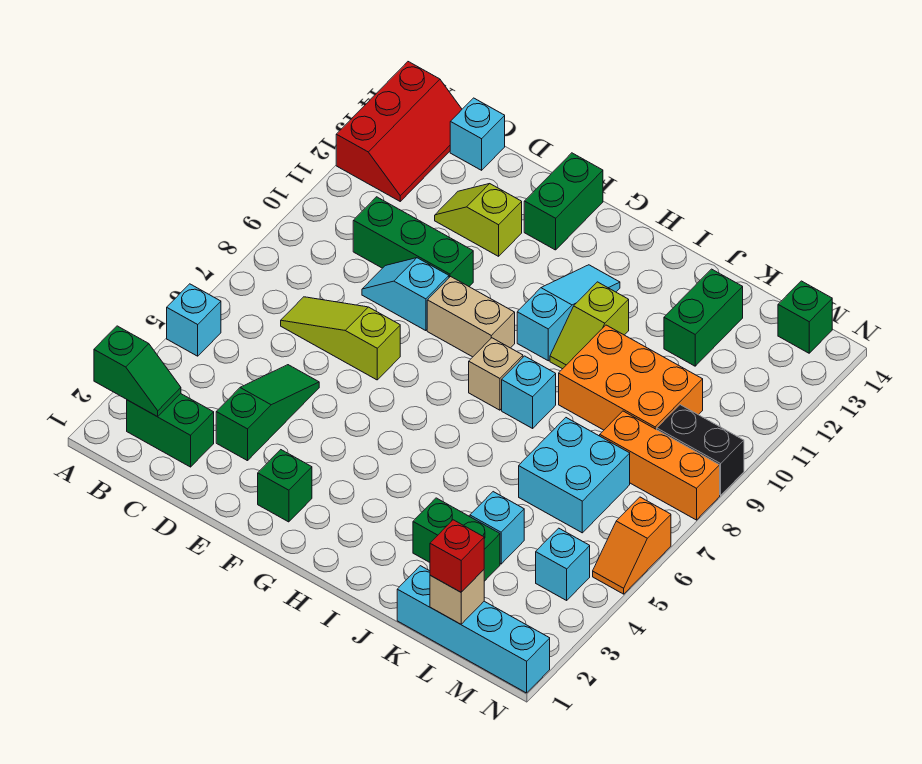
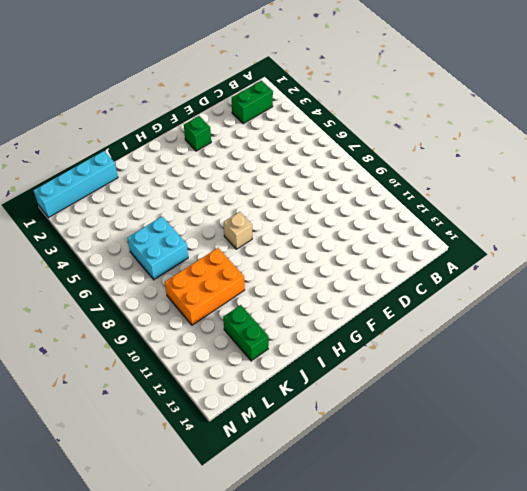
none -> cyan 1x1 brick [167,284,221,356]
none -> red 2x3 slope [336,62,462,201]
none -> lime 1x3 slope [281,297,400,380]
none -> green 1x3 brick [353,197,473,286]

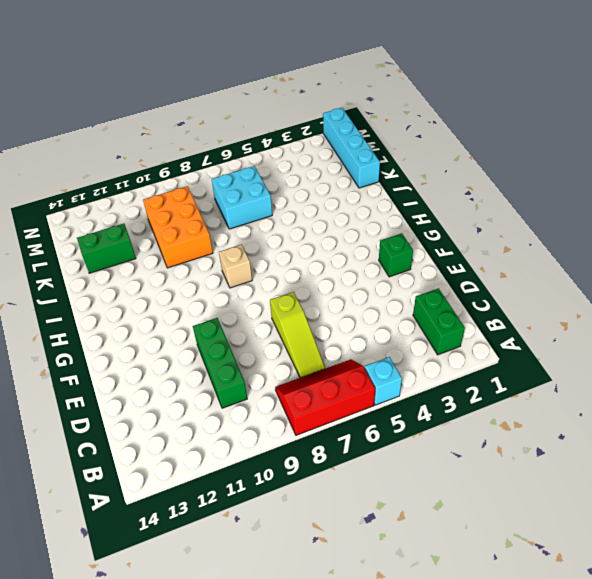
red 2x3 slope [275,359,375,435] -> red 2x3 slope moved to [336,62,462,201]
none -> cyan 1x1 brick [450,98,505,170]
none -> green 1x3 slope [216,365,319,461]
none -> cyan 1x2 slope [362,258,449,331]
none -> lime 1x2 slope [435,184,522,256]

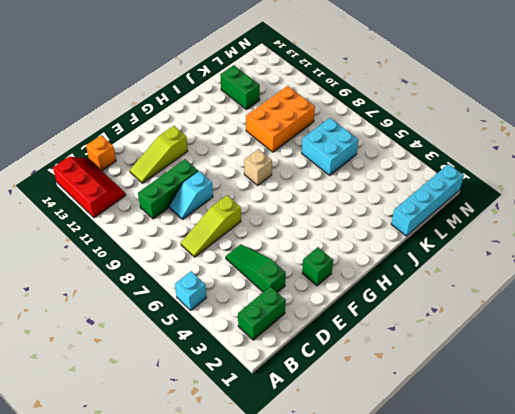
orange 1x1 brick [86,135,116,171] -> cyan 1x1 brick [450,98,505,170]
lime 1x3 slope [130,126,188,183] -> lime 1x2 slope [435,184,522,256]
none -> tan 1x2 brick [427,277,515,357]
none -> green 1x2 brick [524,153,603,250]
none -> cyan 1x3 slope [517,265,620,361]
none -> cyan 1x1 brick [502,356,556,428]

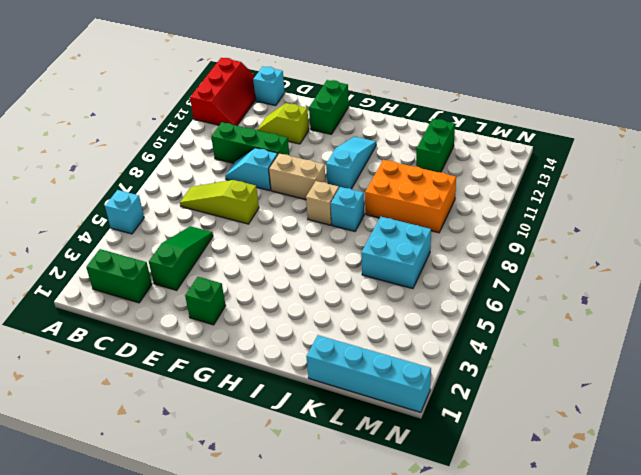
none -> lime 1x2 slope [550,282,629,369]
none -> green 1x2 brick [413,498,500,581]
none -> cyan 1x1 brick [470,492,524,564]
none -> orange 1x3 brick [600,411,720,520]

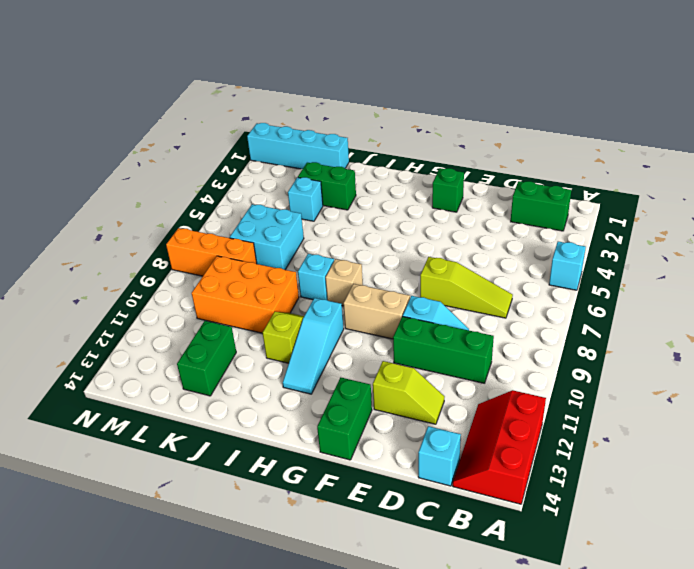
none -> green 1x3 slope [216,365,319,461]
none -> cyan 1x1 brick [536,528,590,600]
none -> black 1x2 brick [657,405,744,495]
none -> green 1x1 brick [778,281,832,353]

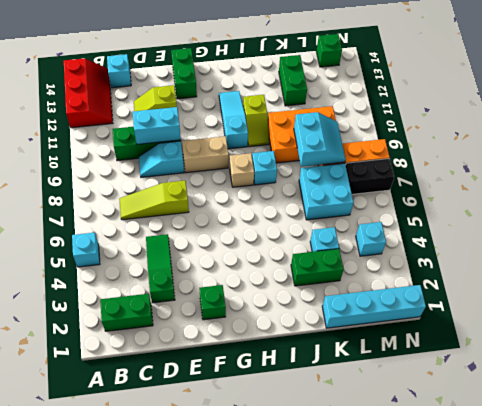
cyan 1x2 brick [132,107,181,144] -> none
cyan 2x2 slope [294,112,345,167] -> none
black 1x2 brick [346,158,394,194] -> black 1x2 brick moved to [657,405,744,495]
none -> orange 1x2 slope [593,497,671,594]
none -> green 1x2 slope [94,326,181,417]
none -> tan 1x1 brick [430,570,484,624]
none -> red 1x1 brick [430,520,484,592]

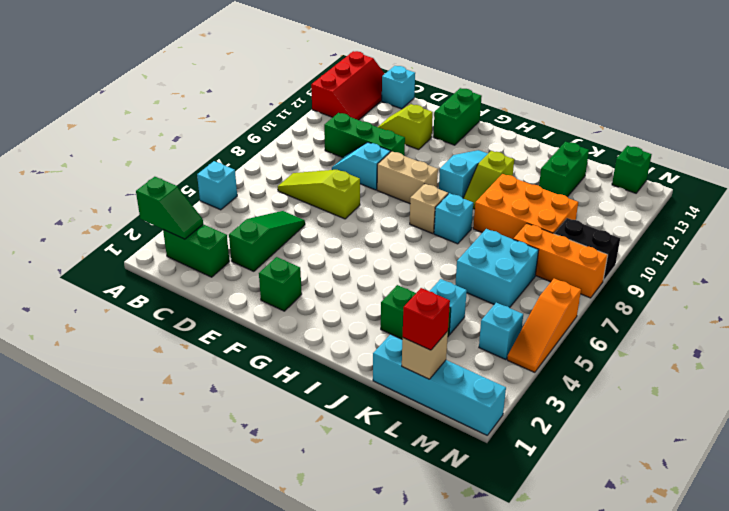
orange 1x3 slope [507,279,581,372] -> orange 1x2 slope [593,497,671,594]

